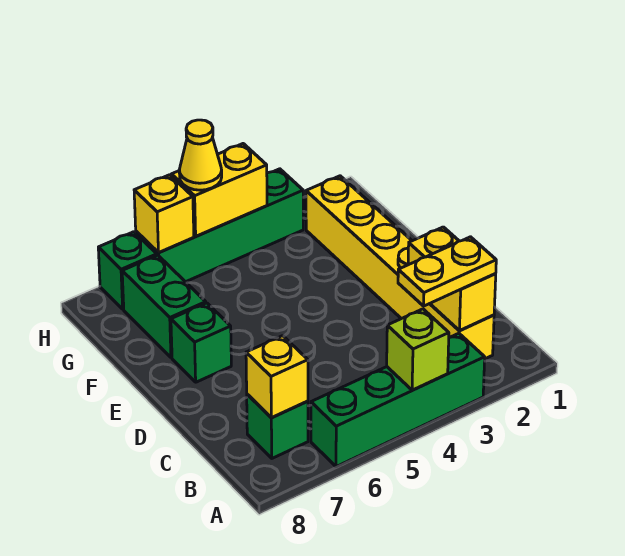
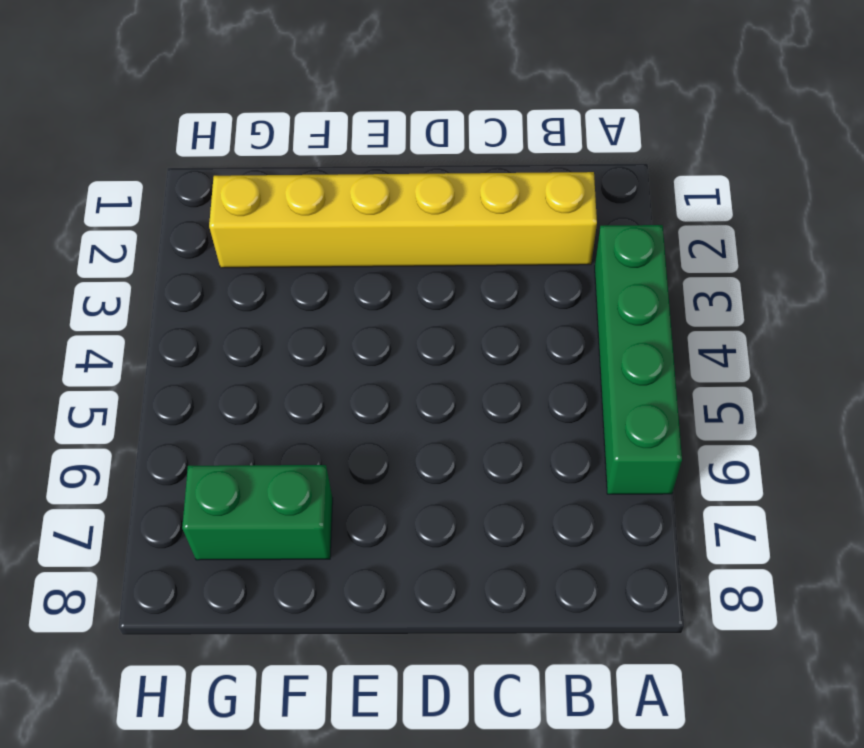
none -> green 1x1 brick [247,394,308,458]
none -> green 1x1 brick [171,303,231,382]
none -> green 1x4 brick [136,169,303,282]

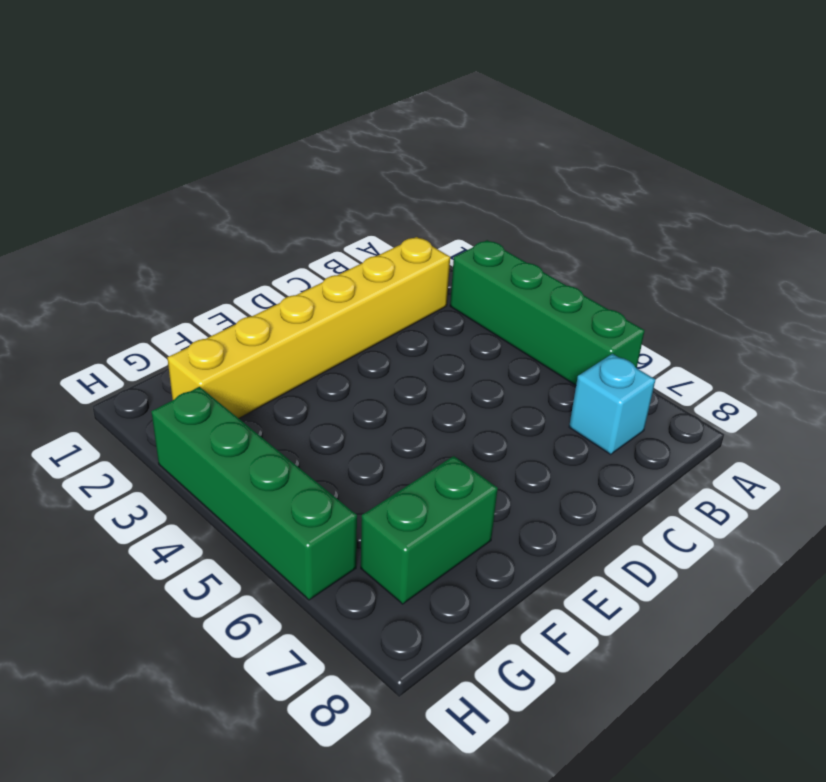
cyan 1x1 brick [569,354,655,454] -> green 1x1 brick [247,394,308,458]
none -> green 1x1 brick [171,303,231,382]
none -> green 1x1 brick [98,232,157,309]
none -> lime 1x1 brick [387,309,449,390]

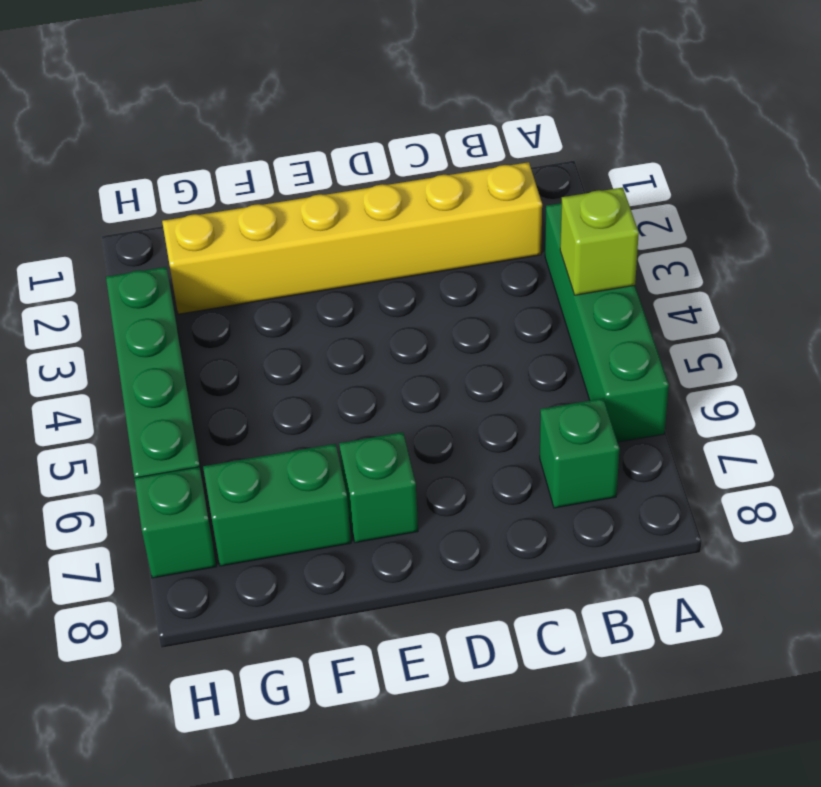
none -> yellow 1x2 brick [408,227,496,331]
none -> yellow 1x1 brick [246,336,308,418]
none -> yellow 1x2 brick [171,144,267,236]

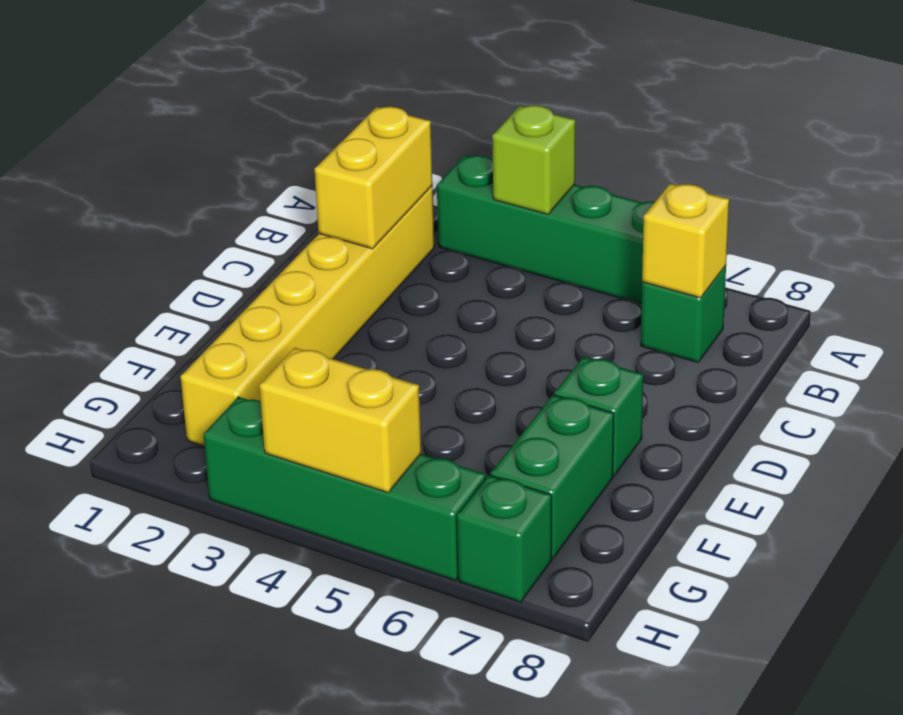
none -> yellow 1x1 brick [134,175,194,253]
none -> yellow 1x2 plate [398,237,496,306]
none -> yellow 1x1 cone [179,120,222,190]

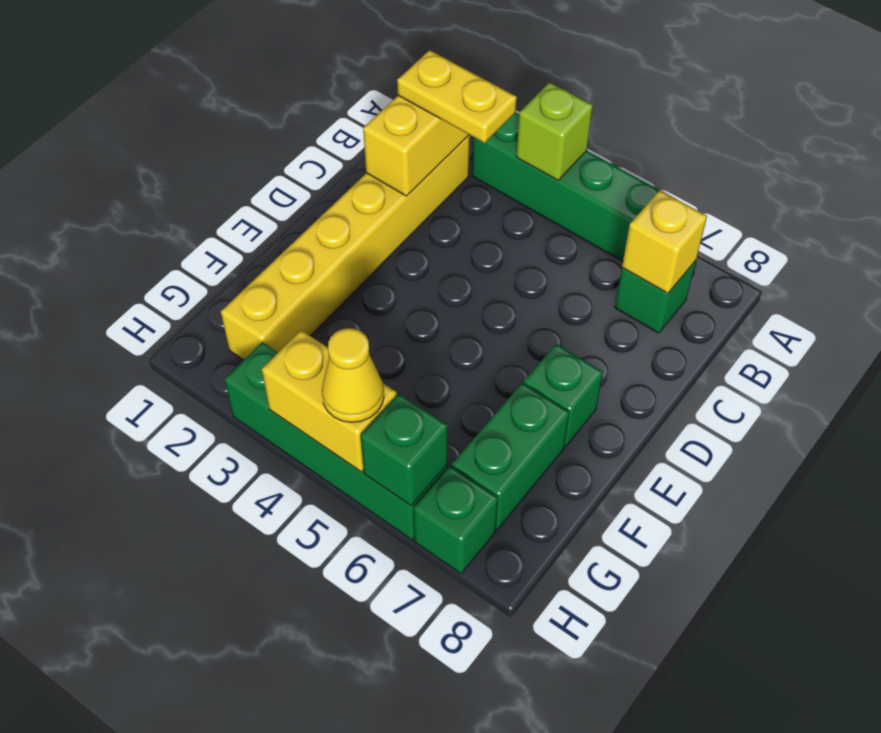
green 1x1 brick [360,394,448,506] -> yellow 1x1 brick [134,175,194,253]

